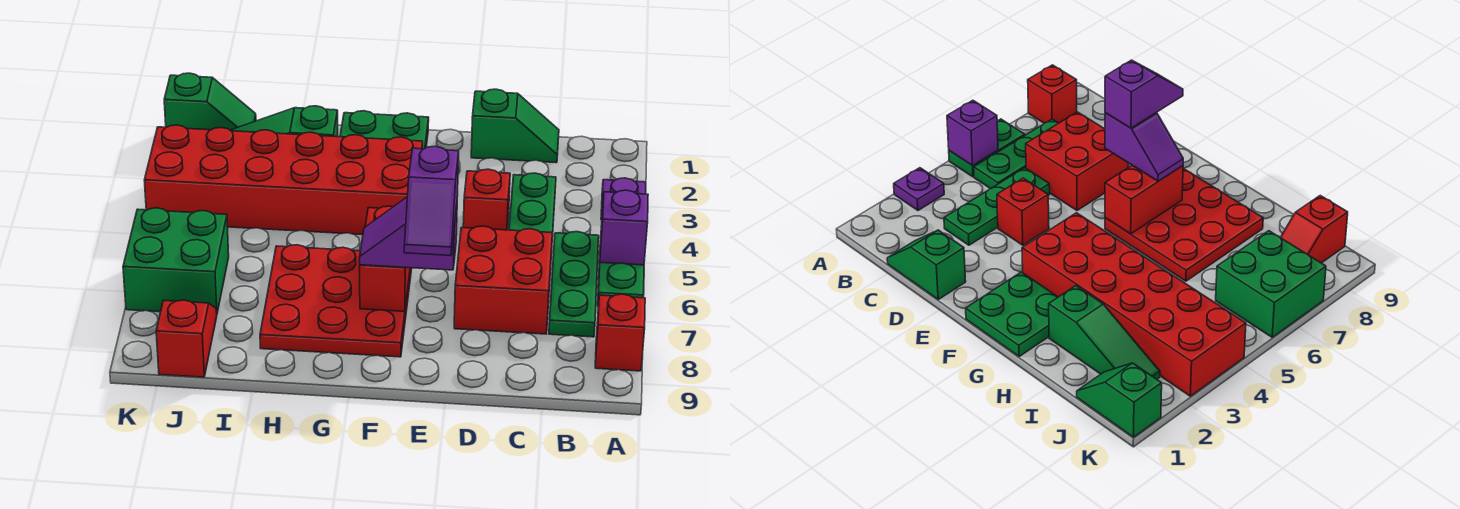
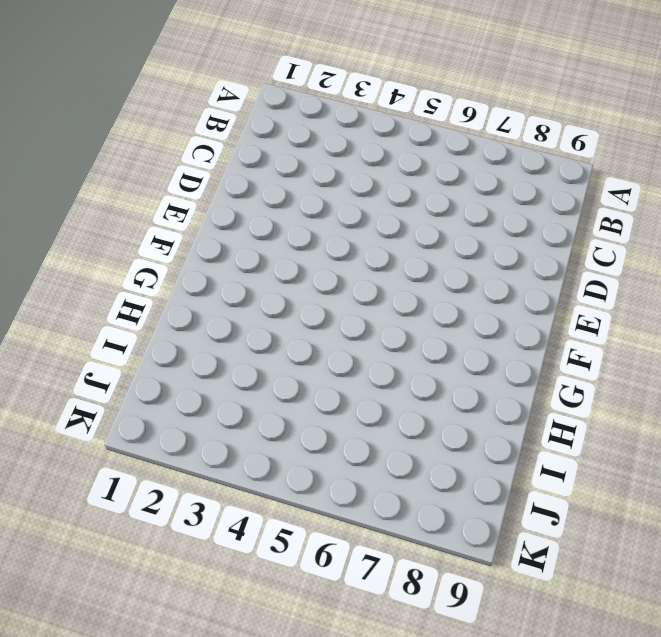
none -> purple 1x1 plate [601,178,646,220]
none -> green 1x2 plate [598,241,644,307]
none -> red 1x1 brick [595,294,645,371]

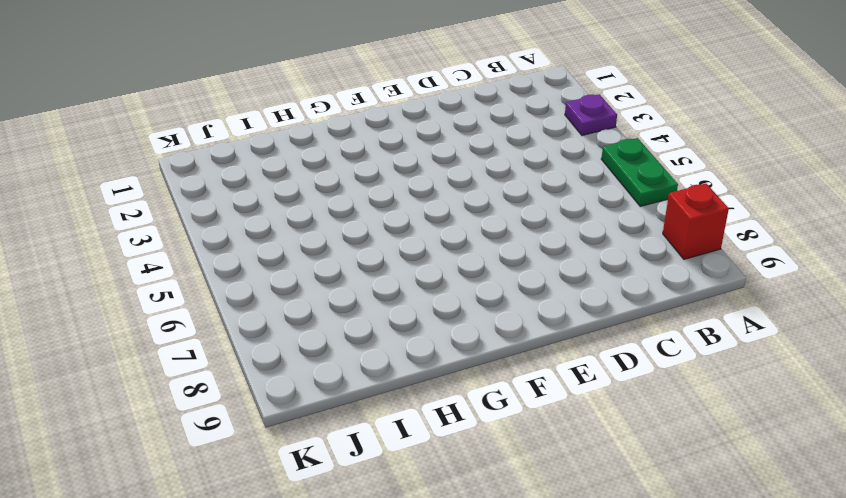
none -> green 1x3 plate [549,232,599,337]
none -> green 1x2 slope [471,89,559,163]
none -> green 1x3 plate [509,173,556,253]

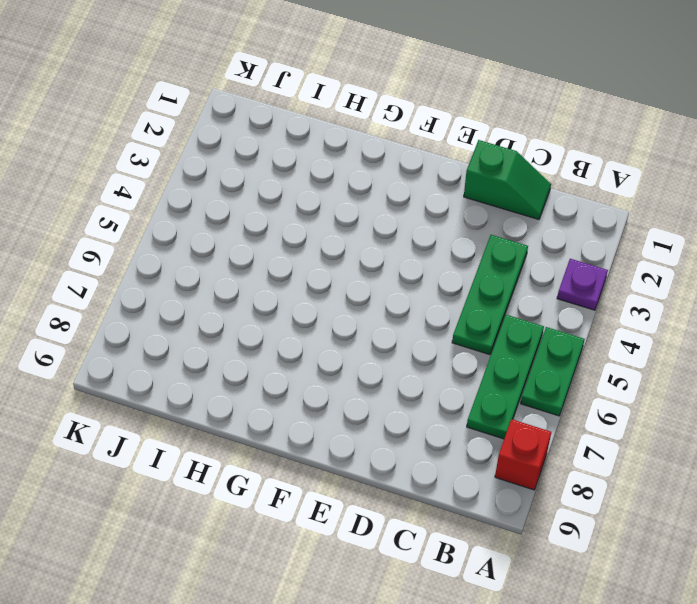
none -> red 2x2 brick [454,226,552,334]
none -> red 1x1 brick [463,169,510,230]
none -> green 2x2 plate [340,111,429,149]

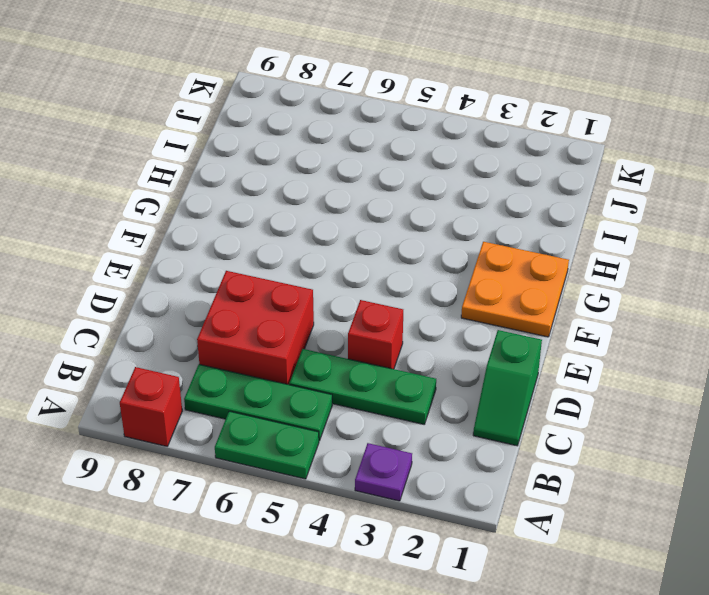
orange 2x2 plate [461,242,569,337] -> green 2x2 plate [340,111,429,149]
none -> red 2x6 brick [144,125,423,235]
none -> red 3x3 plate [260,245,412,357]
none -> green 1x3 slope [230,106,338,137]

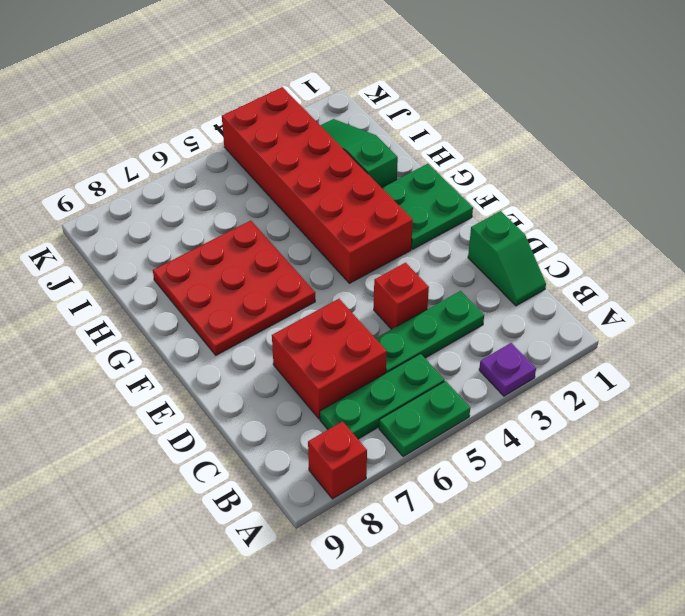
none -> green 1x2 slope [164,73,256,130]
none -> green 2x2 brick [123,208,229,313]
none -> red 1x2 slope [156,300,217,377]

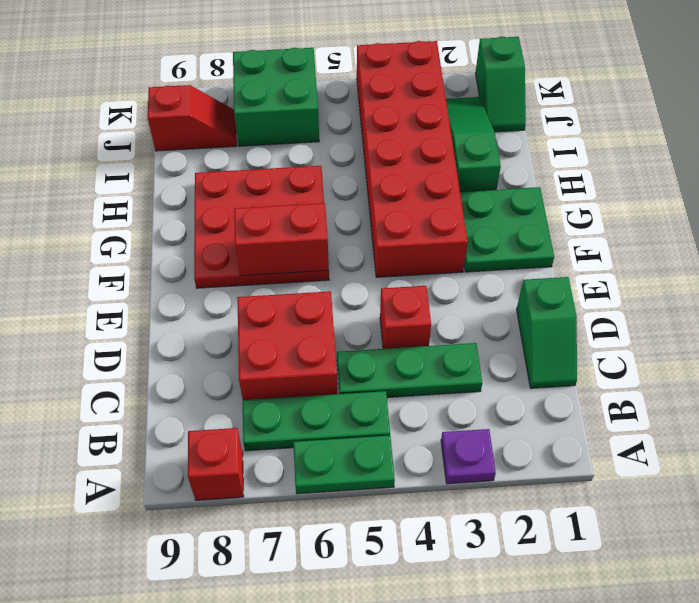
none -> purple 1x1 brick [600,190,648,265]
none -> purple 1x2 slope [360,197,457,270]
none -> purple 1x2 slope [404,146,459,256]

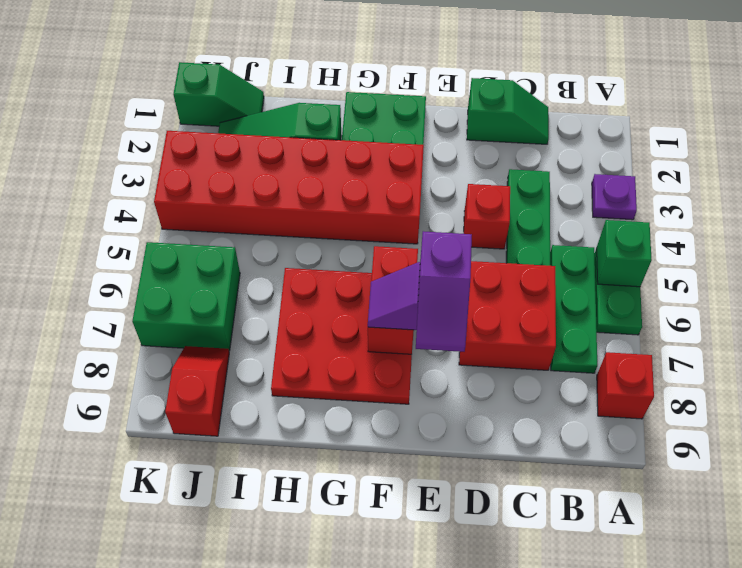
green 1x1 brick [597,220,652,287] -> purple 1x1 brick [600,190,648,265]

